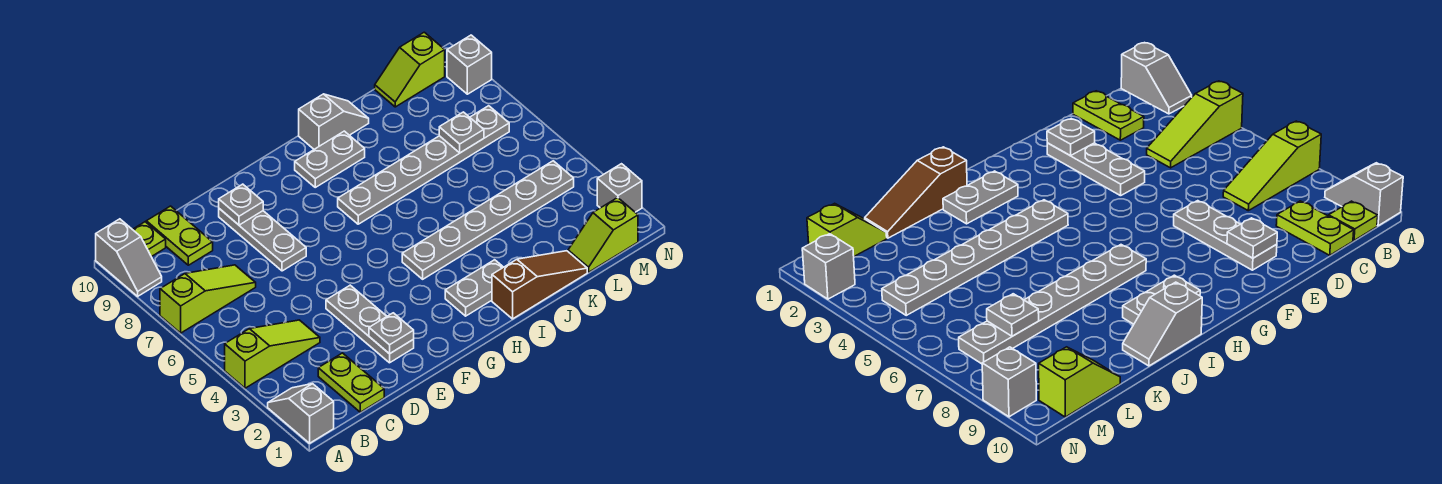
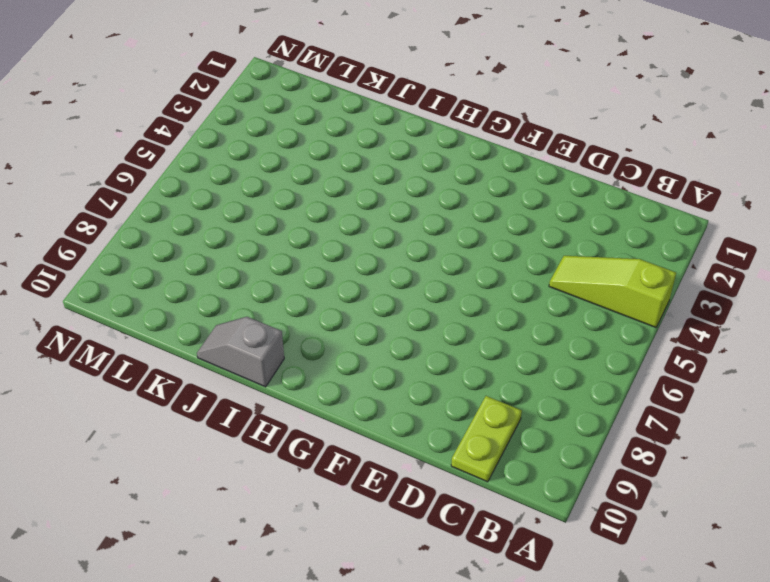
none -> grey 1x2 slope [268,384,334,443]
none -> lime 1x3 slope [160,265,256,333]
none -> grey 1x2 slope [96,219,162,296]

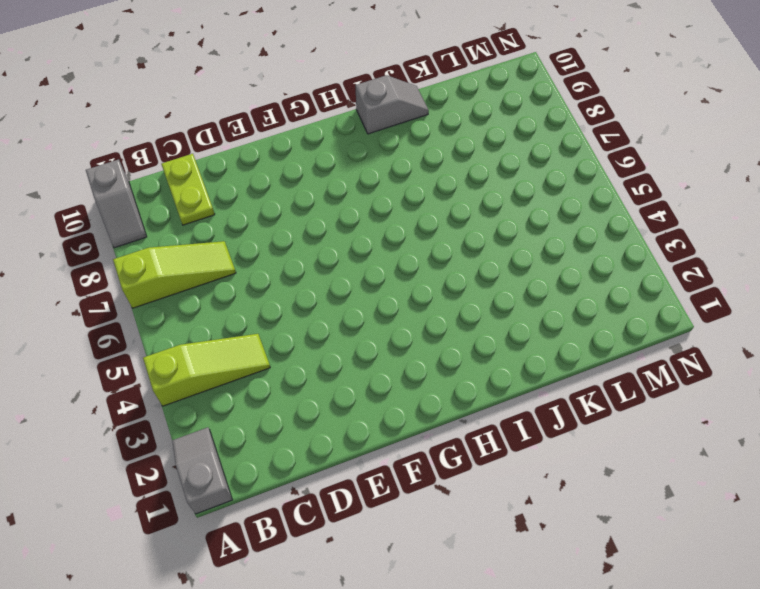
none -> lime 1x1 plate [132,222,166,257]
none -> lime 1x2 plate [318,353,384,412]
none -> grey 1x3 plate [326,285,414,363]

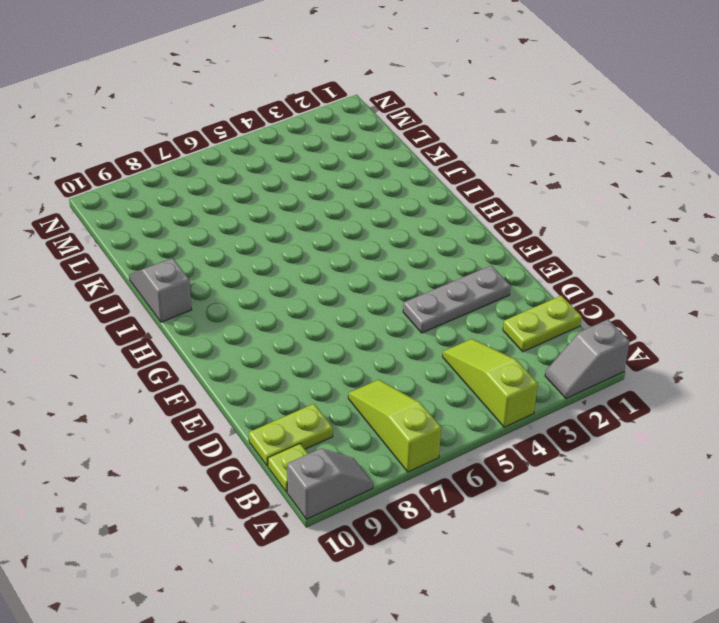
none -> grey 1x3 plate [219,209,306,271]
none -> grey 1x2 plate [445,260,503,316]
none -> grey 1x6 plate [402,161,574,279]

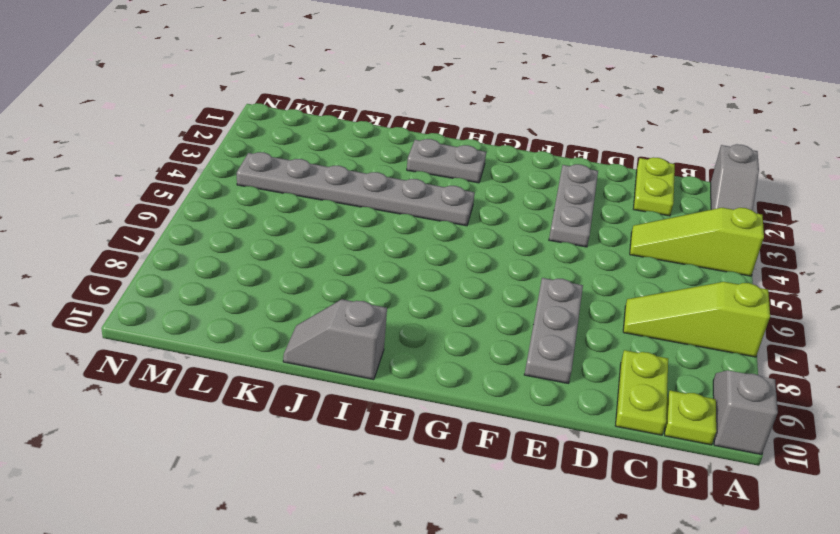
none -> grey 1x6 plate [338,106,509,224]
none -> grey 1x2 plate [295,131,365,187]
none -> brown 1x3 slope [492,251,587,319]

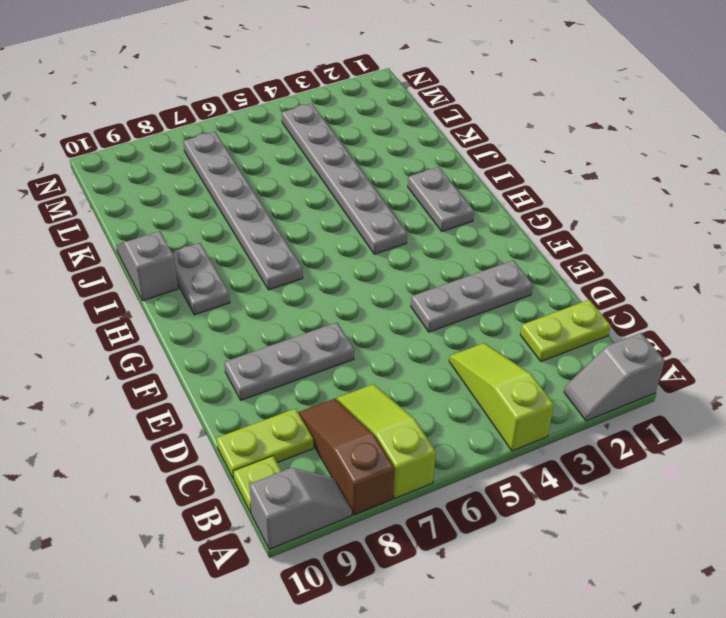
brown 1x3 slope [298,399,395,515] -> brown 1x3 slope moved to [492,251,587,319]
none -> lime 1x2 slope [568,198,638,272]
none -> lime 1x2 slope [375,32,445,107]
none -> grey 1x1 brick [597,164,642,212]

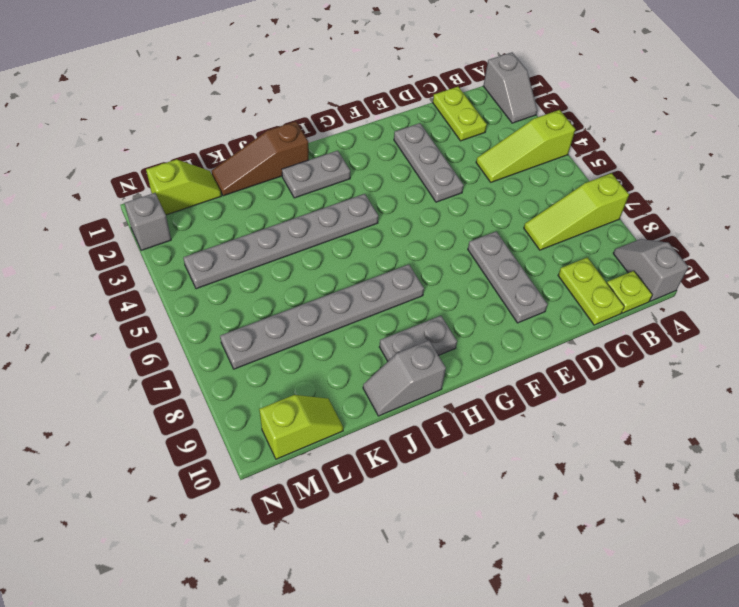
none -> grey 1x1 brick [447,35,492,94]
none -> grey 1x1 plate [369,313,414,354]
none -> grey 1x1 plate [219,184,263,225]

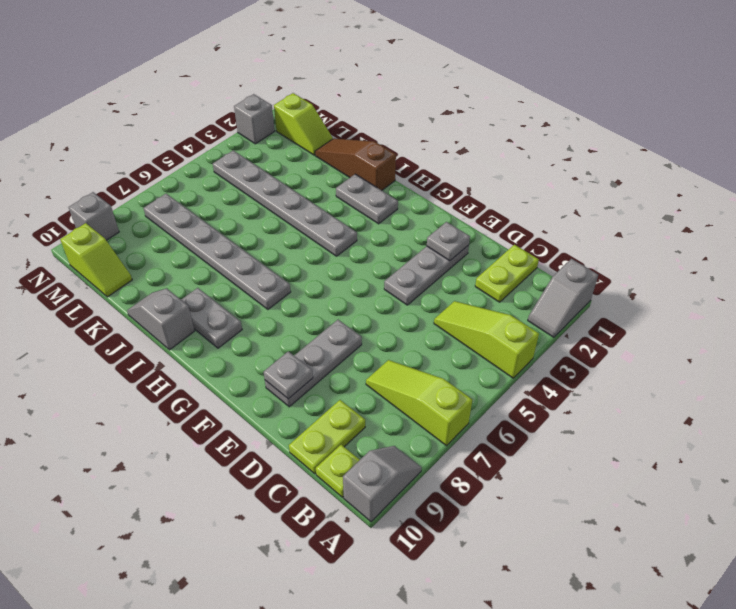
none -> grey 1x1 plate [439,112,484,153]

